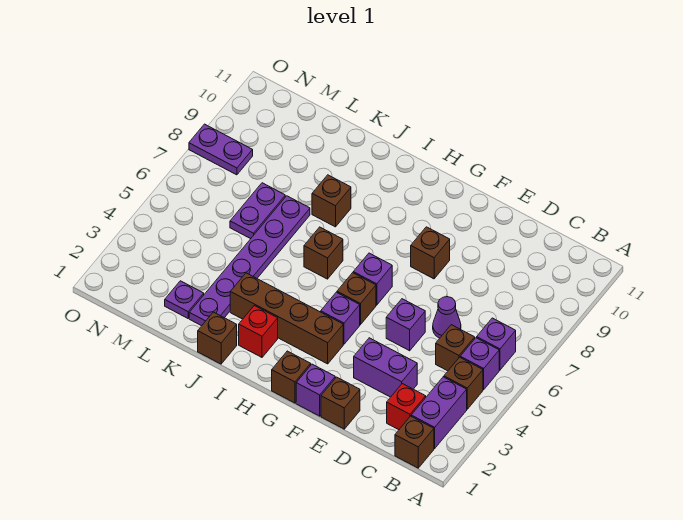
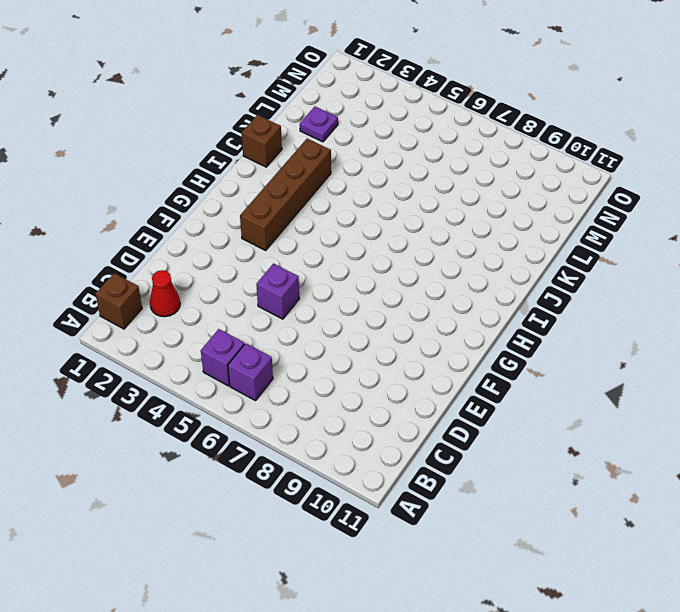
red 1x1 cone [150,270,180,317] -> red 1x1 brick [387,384,426,430]
none -> purple 1x2 brick [411,377,467,448]
none -> brown 1x1 brick [444,357,483,409]
none -> brown 1x1 brick [436,325,475,371]

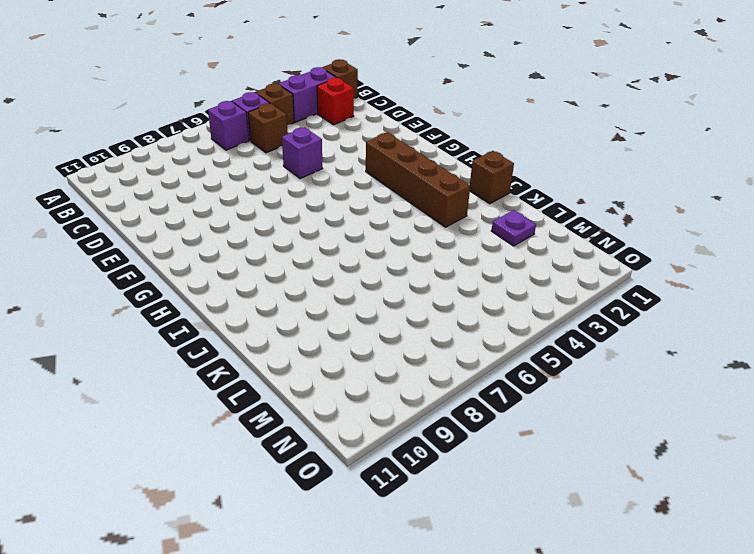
none -> purple 1x2 brick [354,338,417,397]
none -> purple 1x1 cone [433,297,461,338]
none -> brown 1x1 brick [321,377,360,429]

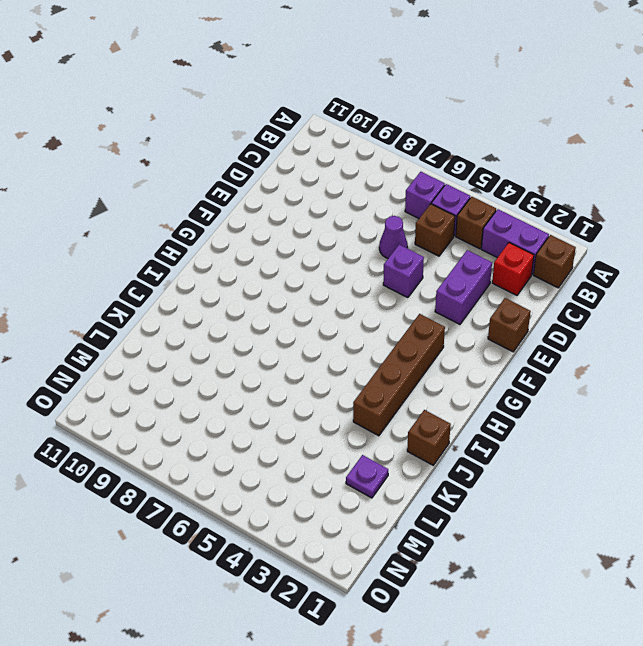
none -> purple 1x1 brick [296,364,335,416]
none -> brown 1x1 brick [411,227,450,279]
none -> brown 1x1 brick [272,351,311,403]

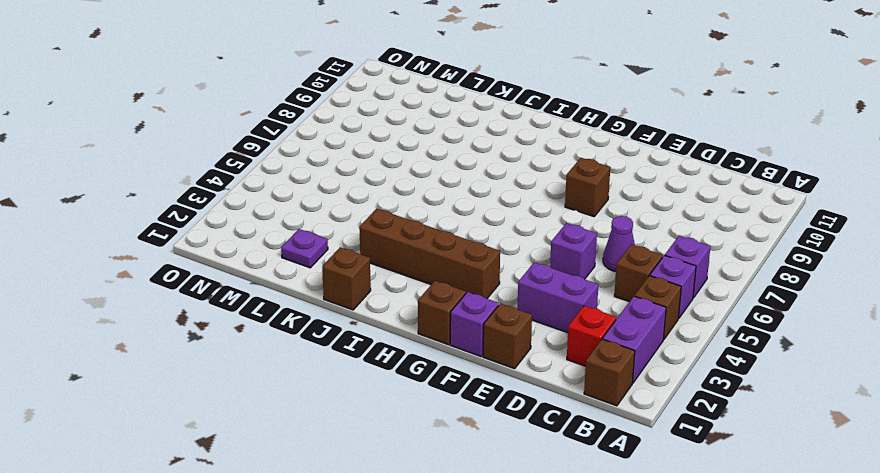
none -> purple 1x1 brick [321,292,360,344]
none -> brown 1x1 brick [337,273,376,325]
none -> purple 1x1 brick [353,253,392,305]

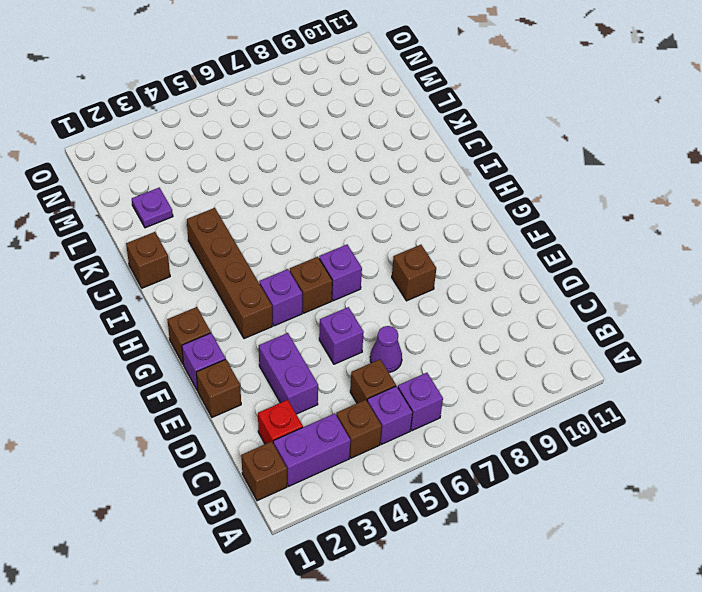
none -> red 1x1 brick [239,306,278,357]
none -> brown 1x1 brick [304,227,343,279]
none -> brown 1x1 brick [312,175,351,227]

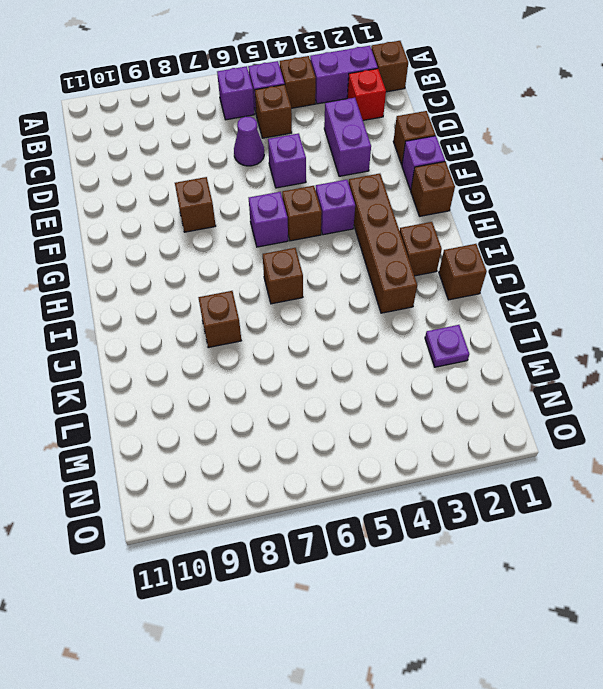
brown 1x1 brick [400,222,442,276] -> red 1x1 brick [239,306,278,357]
none -> purple 1x6 plate [189,196,310,326]
none -> purple 1x2 plate [230,183,285,239]
none -> purple 1x2 plate [189,124,253,175]

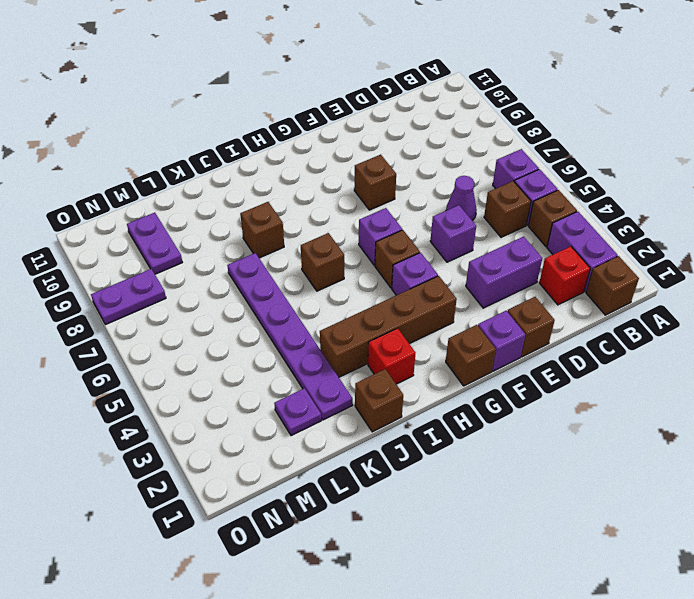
purple 1x2 plate [127,213,182,274] -> purple 1x2 plate moved to [230,183,285,239]

